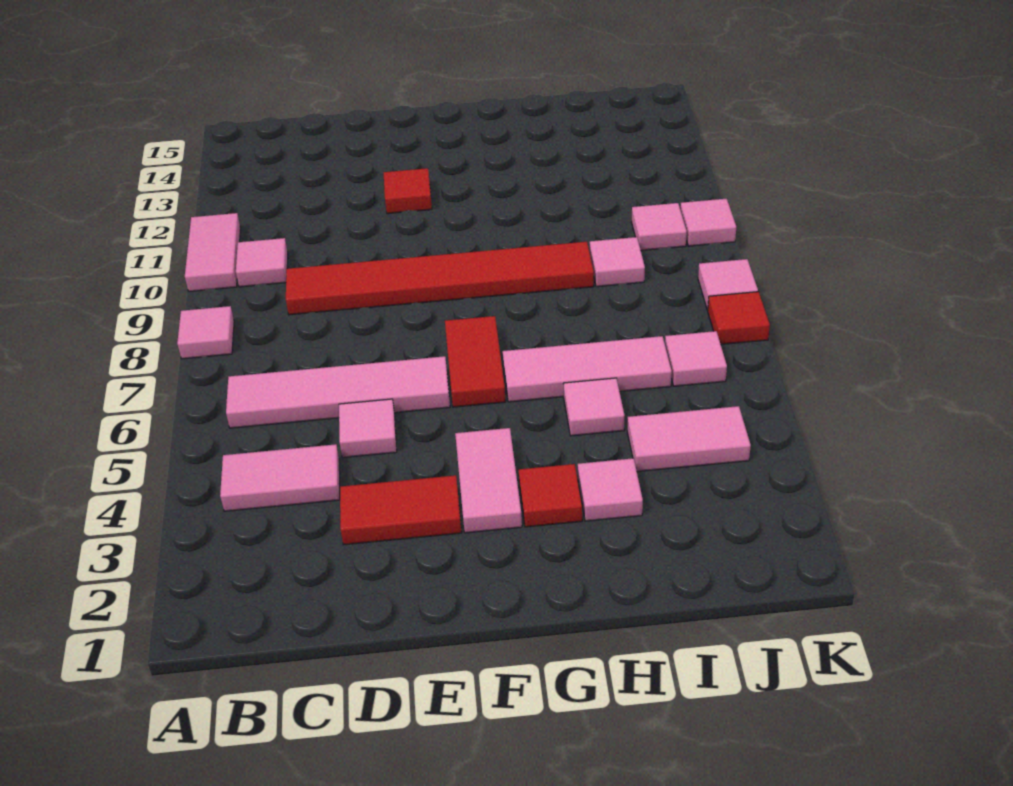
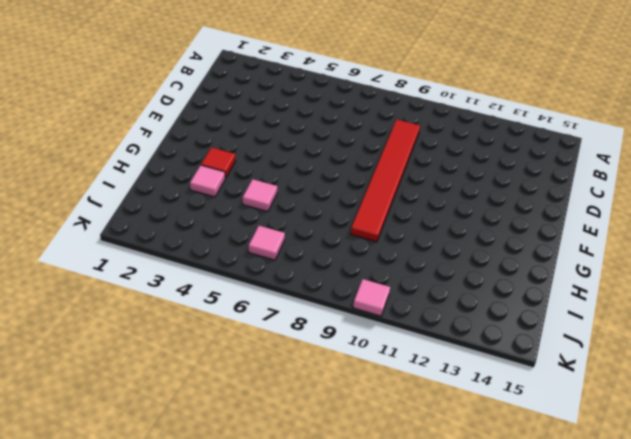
none -> pink 1x1 tile [177,306,234,359]
none -> pink 1x2 tile [185,213,241,292]
none -> pink 1x2 tile [220,444,340,511]

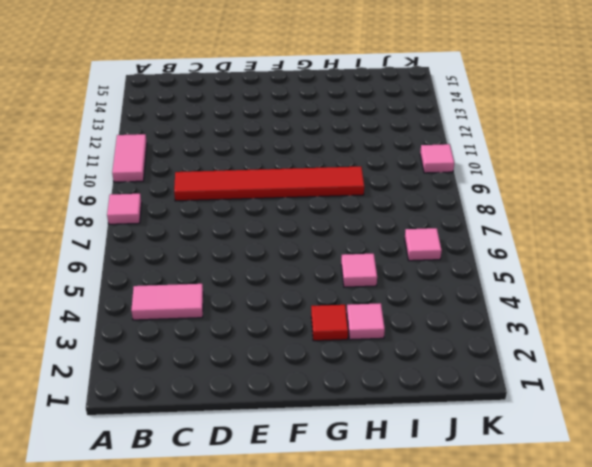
none -> pink 1x4 tile [226,356,450,428]
none -> pink 1x1 tile [236,238,288,287]
none -> red 1x2 tile [340,475,462,545]

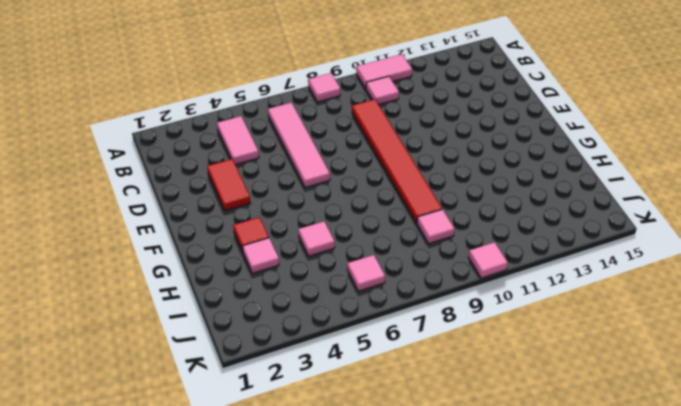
none -> pink 1x1 tile [339,399,397,458]
none -> red 1x1 tile [383,168,432,214]
none -> pink 1x2 tile [455,428,522,533]

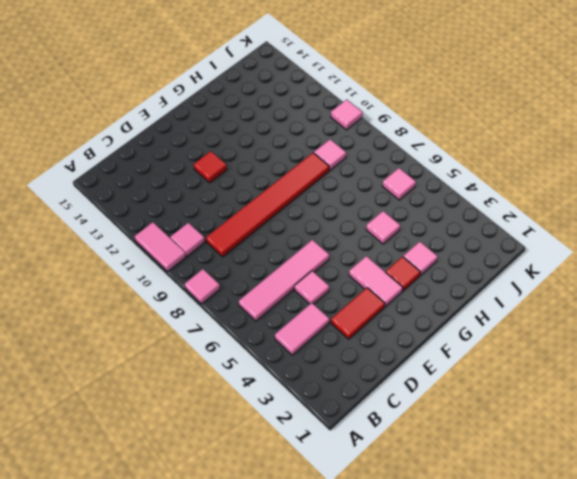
none -> red 1x2 tile [445,316,506,407]
none -> pink 1x3 tile [503,336,672,402]
none -> pink 1x2 tile [627,406,751,472]

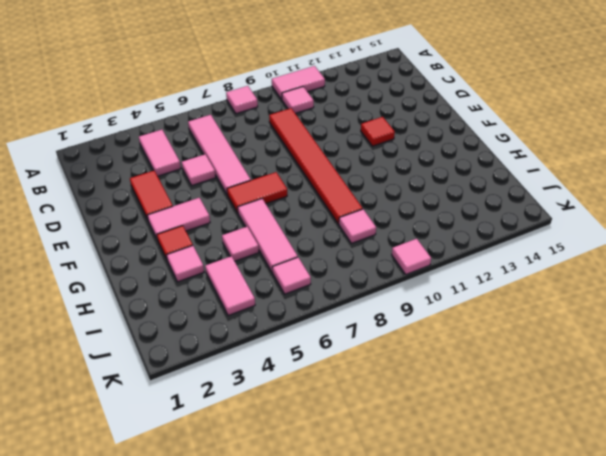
none -> pink 1x1 tile [632,203,687,251]
none -> red 1x1 tile [708,292,770,344]
none -> pink 1x1 tile [698,259,758,310]

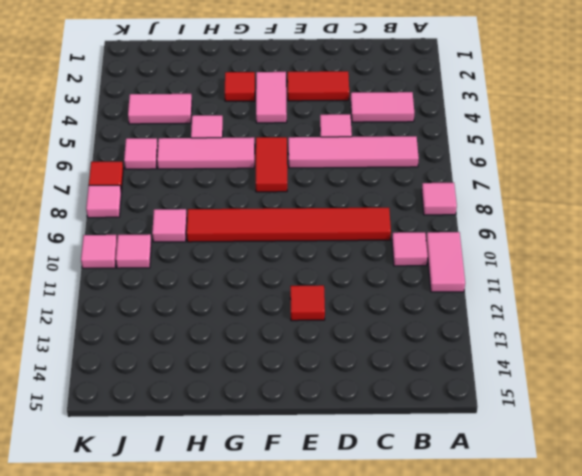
none -> pink 1x1 tile [578,458,643,521]

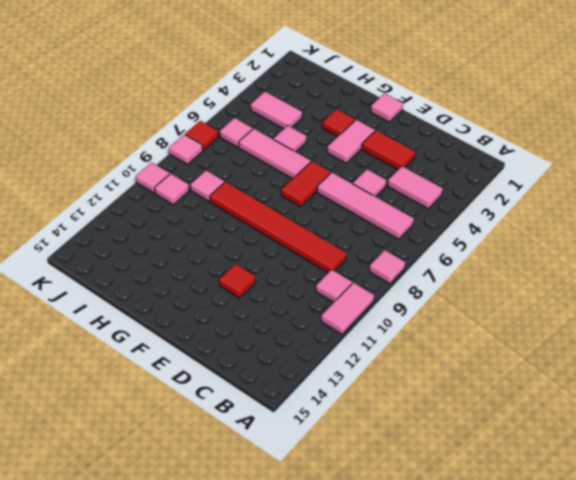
pink 1x1 tile [371,93,403,122] -> pink 1x1 tile moved to [578,458,643,521]

